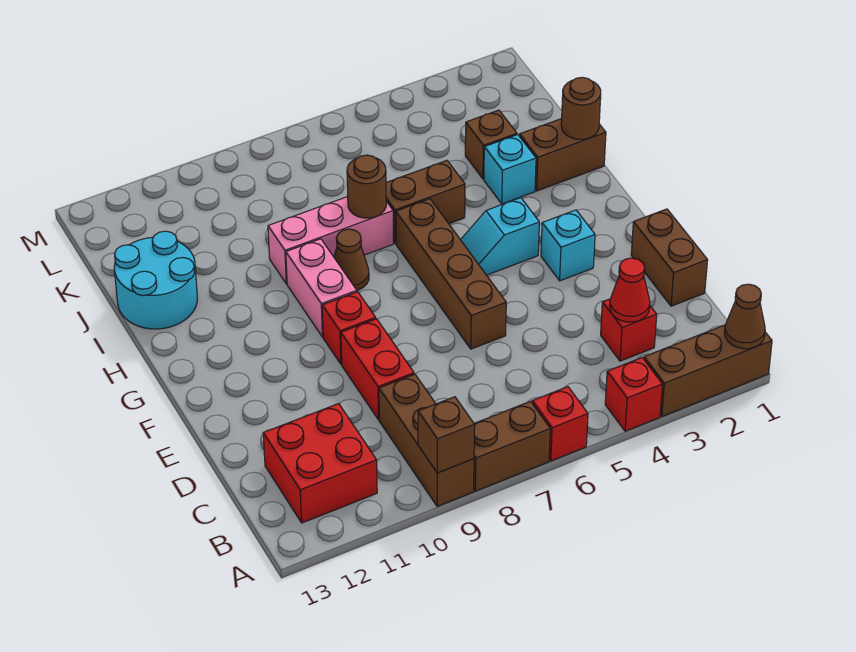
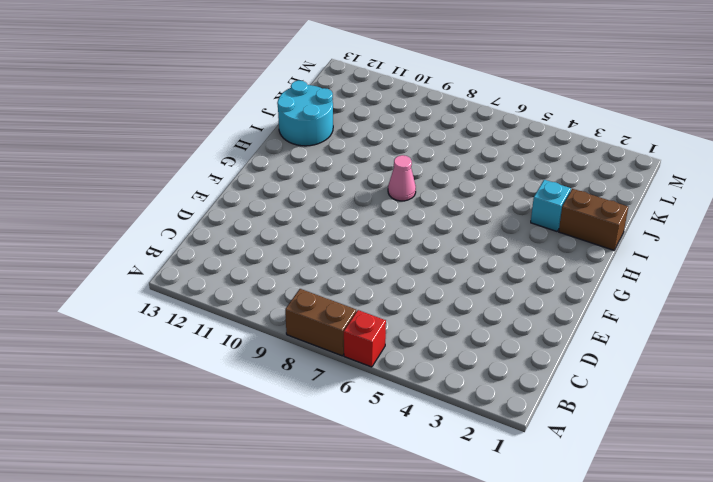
pink 1x1 cone [388,155,416,201] -> brown 1x1 cone [334,229,369,290]
none -> brown 1x3 brick [644,325,772,417]
none -> red 1x1 brick [605,358,663,431]
none -> brown 1x3 brick [379,374,474,506]

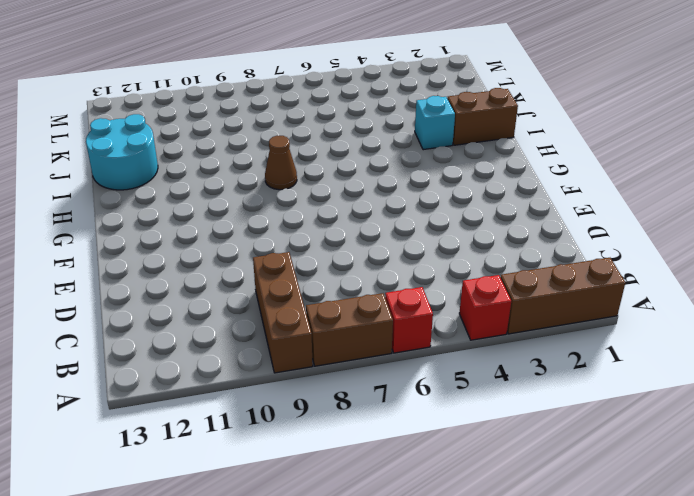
none -> red 2x2 brick [263,404,377,523]
none -> red 1x1 brick [601,299,657,361]
none -> brown 1x2 brick [631,209,708,306]

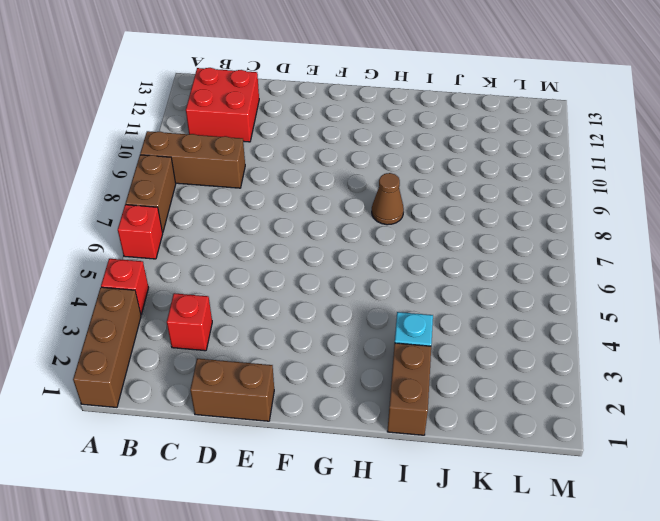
none -> red 1x2 brick [341,319,414,420]
none -> brown 1x4 brick [396,199,506,349]
none -> cyan 1x1 brick [541,210,595,281]

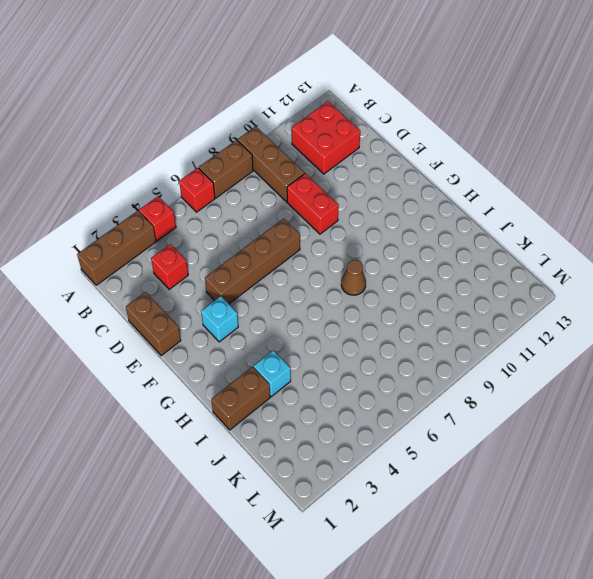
brown 1x4 brick [205,218,300,304] -> brown 1x4 brick turned to [396,199,506,349]
none -> red 1x1 brick [322,292,376,364]
none -> cyan 1x2 slope [461,198,539,275]
none -> pink 1x2 brick [286,239,357,337]

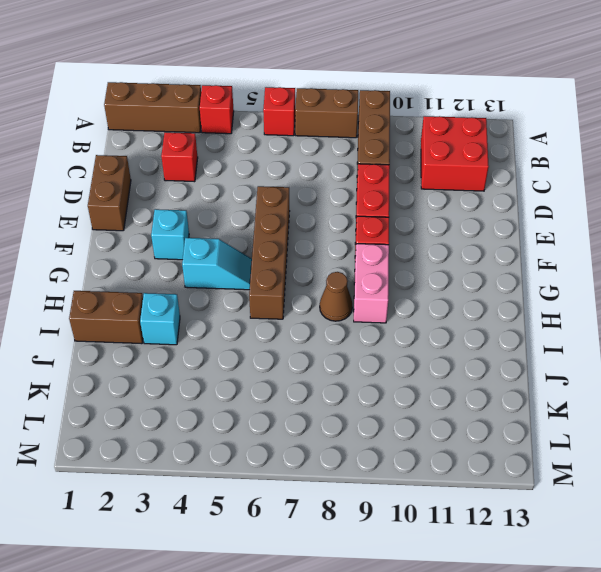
none -> brown 1x2 brick [386,160,465,243]
none -> pink 1x3 brick [268,197,394,284]
none -> cyan 2x2 round brick [114,231,197,329]

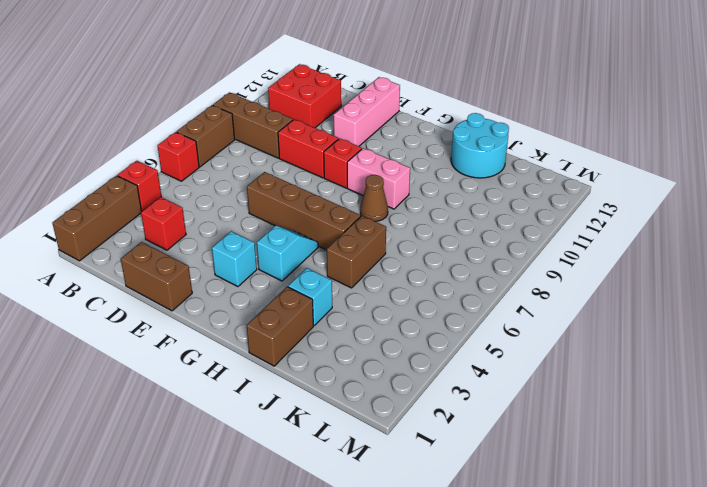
pink 1x3 brick [334,77,400,146] -> pink 1x3 brick moved to [268,197,394,284]
none -> brown 1x1 brick [465,110,517,179]
none -> brown 1x1 cone [725,284,765,349]
none -> brown 1x1 brick [418,397,475,473]

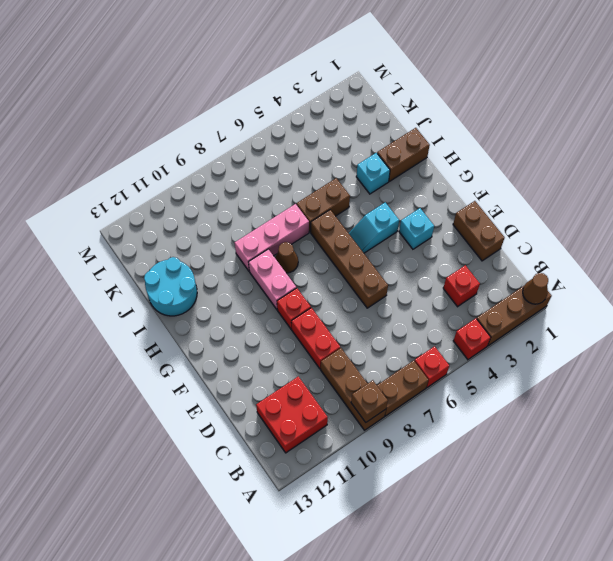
none -> brown 1x1 brick [465,110,517,179]
none -> red 1x1 cone [610,258,650,322]
none -> brown 1x1 round brick [561,77,601,139]

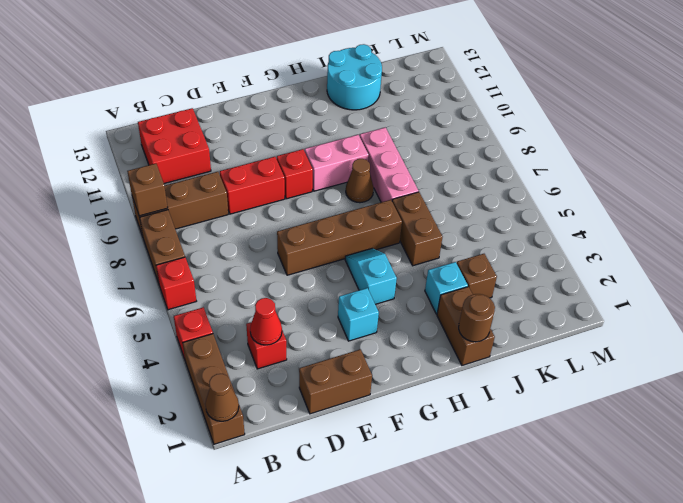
none -> brown 1x1 round brick [347,155,386,218]

